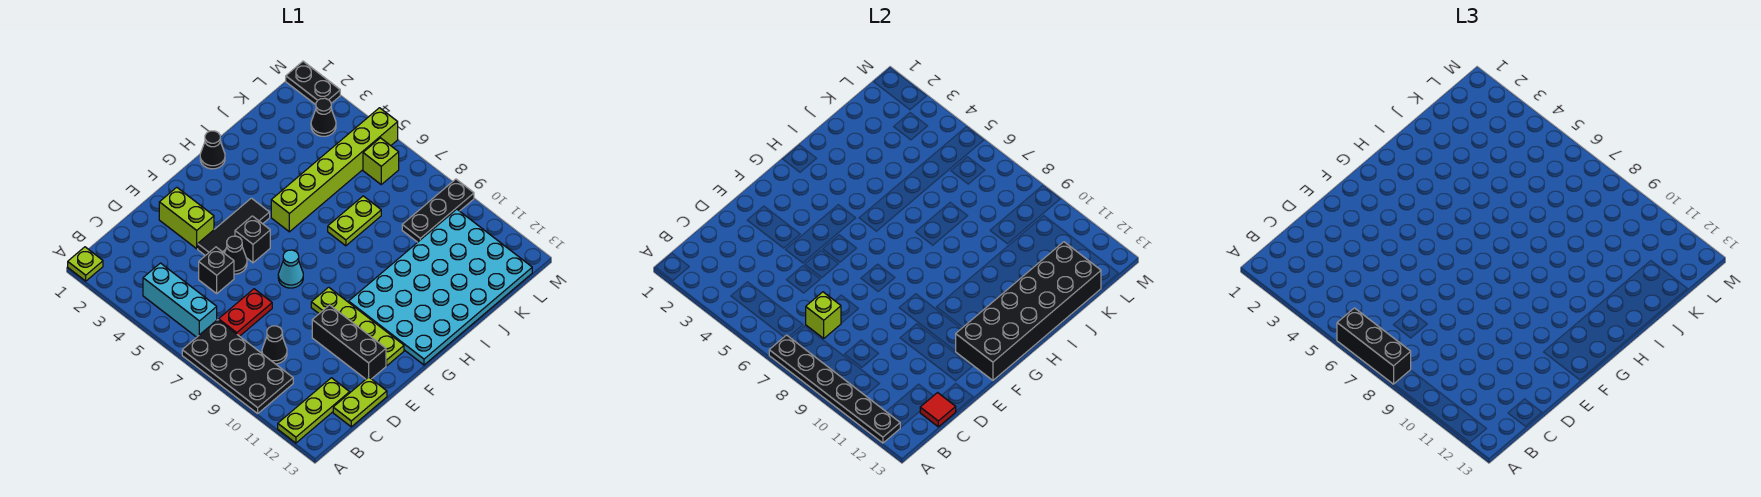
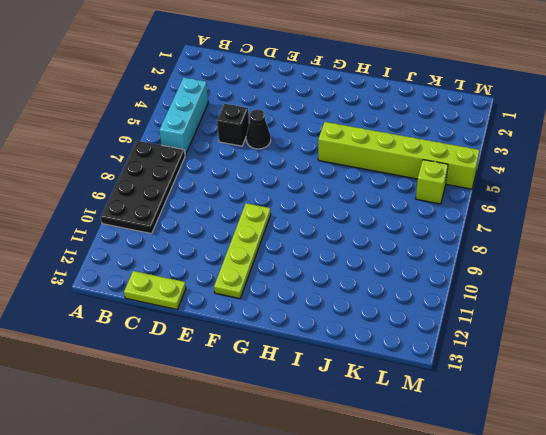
none -> lime 1x1 plate [68,247,103,281]
none -> lime 1x3 plate [278,378,350,443]
none -> red 1x2 plate [219,289,272,336]

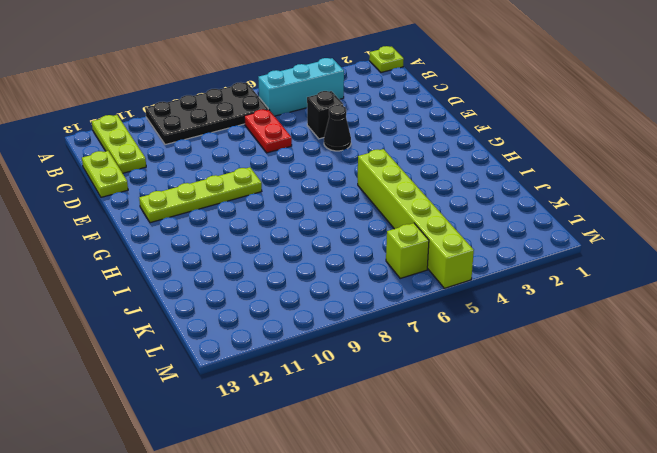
none -> black 1x1 cone [262,326,287,364]
none -> lime 1x2 brick [159,187,214,249]
none -> black 1x3 tile [198,198,270,256]

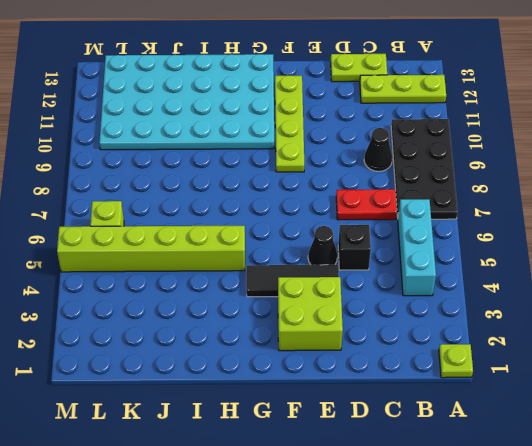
lime 2x2 brick [278,277,343,351] -> lime 1x2 brick [159,187,214,249]
none -> black 1x3 brick [312,305,386,379]
none -> black 1x1 brick [235,216,270,263]
none -> cyan 1x1 cone [278,250,303,288]

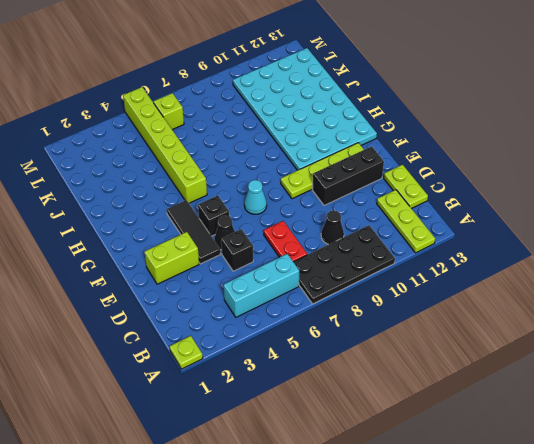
none -> black 1x1 cone [200,131,225,169]
none -> lime 1x2 plate [328,196,381,246]
none -> black 1x3 plate [402,179,474,242]

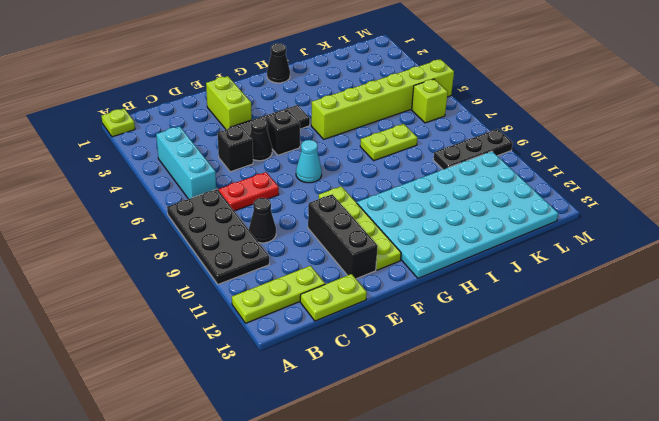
none -> black 1x1 cone [311,98,336,136]
none -> black 1x2 plate [286,61,340,105]
none -> black 1x6 plate [769,335,900,443]

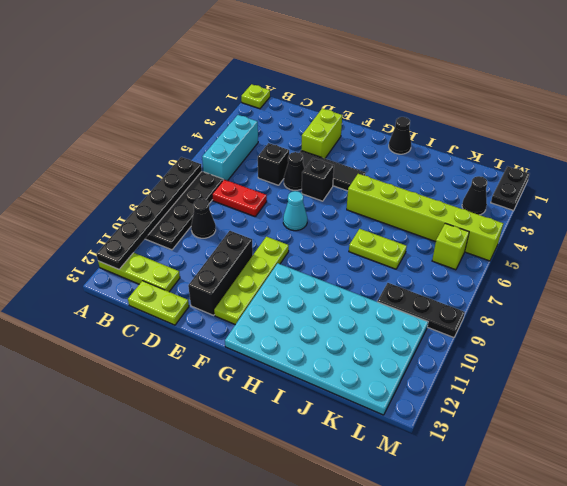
none -> lime 1x1 brick [806,292,841,338]
none -> red 1x1 tile [920,393,956,427]
none -> black 2x6 brick [956,242,1101,380]

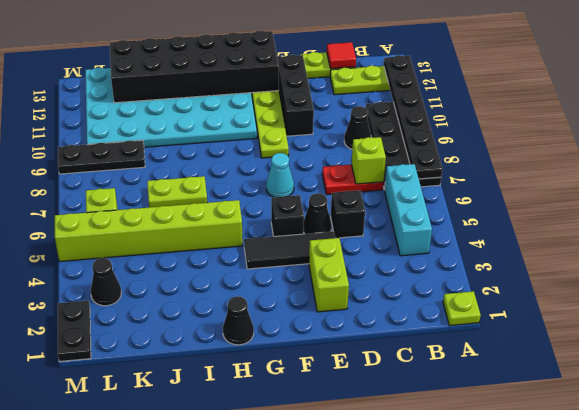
none -> black 1x3 brick [1337,308,1411,384]

